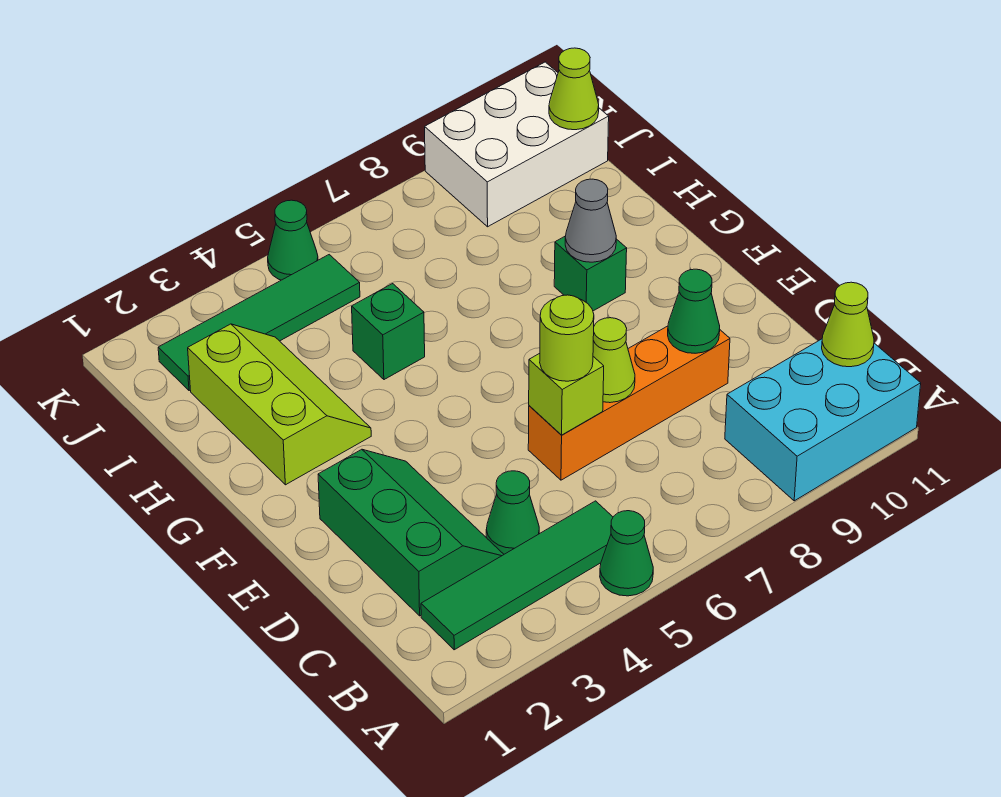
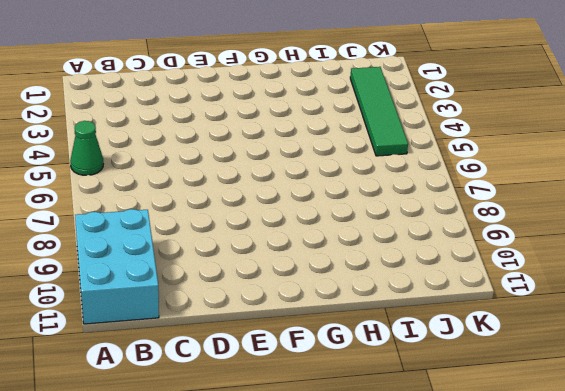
none -> green 1x4 tile [421,501,613,650]
none -> green 2x3 slope [318,449,504,616]
none -> green 1x1 cone [486,471,539,554]

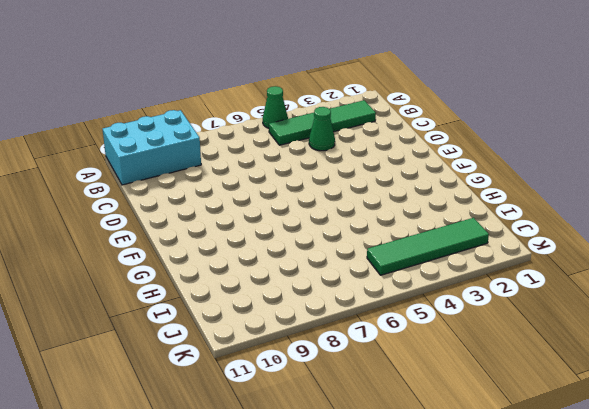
none -> green 2x3 slope [318,449,504,616]
none -> orange 1x4 brick [528,326,730,480]
none -> lime 2x3 slope [188,324,371,485]

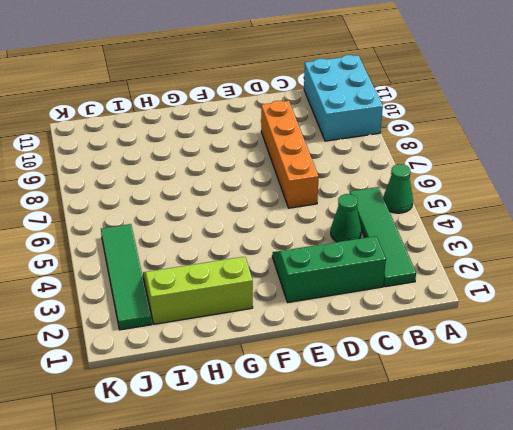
none -> green 1x1 brick [554,236,627,311]
none -> green 1x1 brick [352,284,425,380]
none -> white 2x3 brick [425,62,609,227]

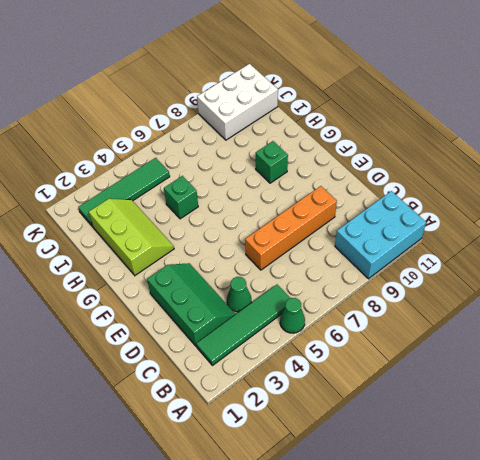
none -> green 1x1 cone [268,200,318,280]
none -> lime 1x1 cone [822,282,874,367]
none -> lime 1x1 brick [529,353,604,435]

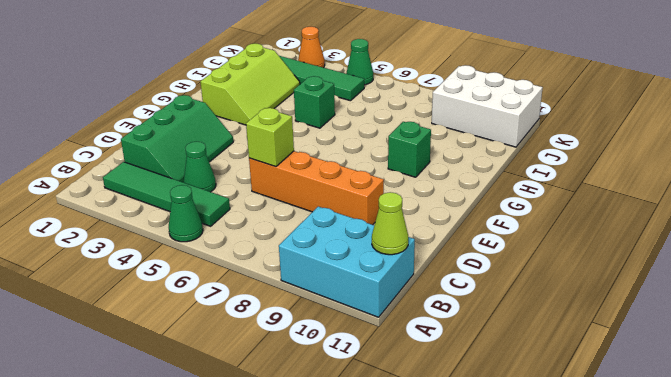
orange 1x1 cone [298,27,325,68] -> none
none -> lime 1x1 cone [593,318,635,403]
none -> green 1x1 cone [668,269,720,353]
none -> grey 1x1 cone [565,179,616,262]

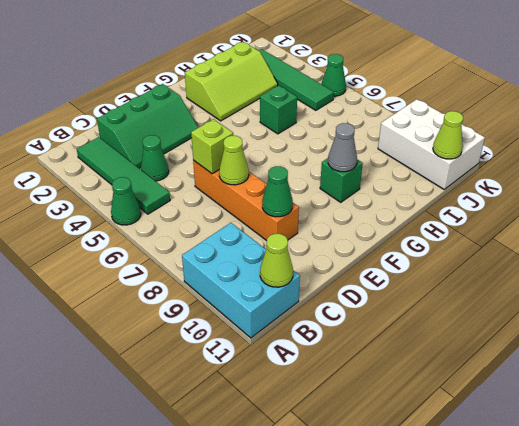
none -> lime 1x1 round brick [540,295,594,381]

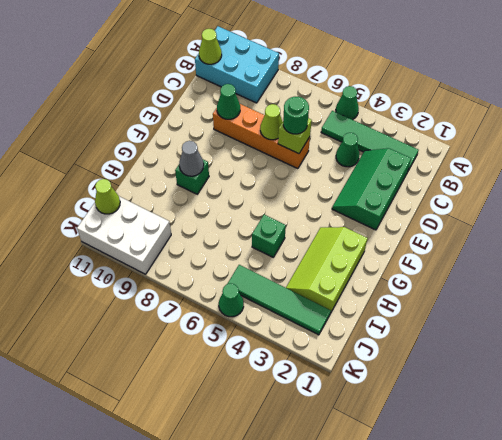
green 1x1 round brick [283,97,309,134] -> lime 1x1 round brick [540,295,594,381]

